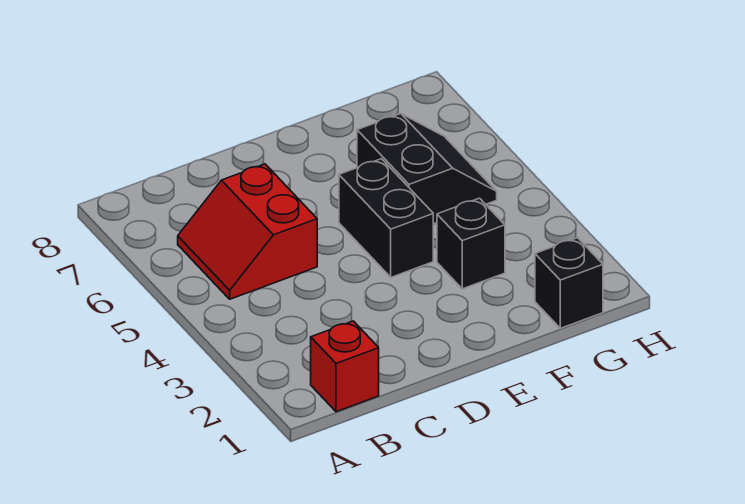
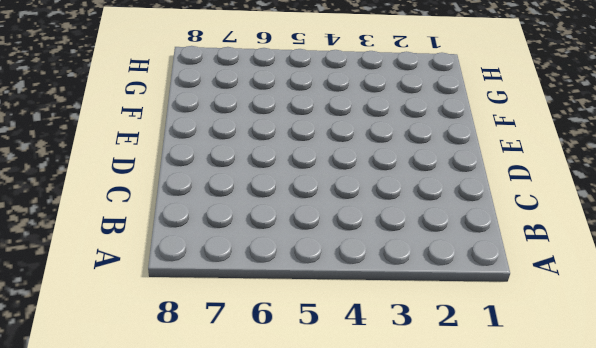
none -> red 1x1 brick [311,321,379,412]
none -> red 2x2 slope [178,164,317,299]

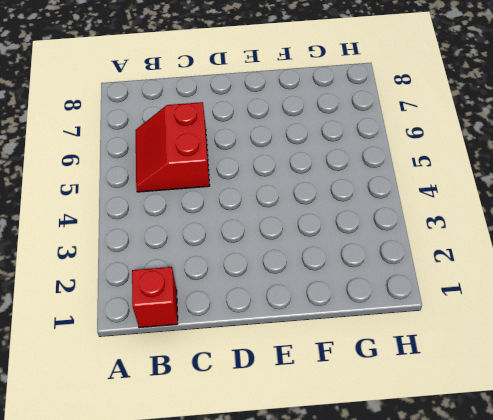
none -> black 1x2 brick [339,159,433,277]
none -> black 1x1 brick [437,198,505,289]

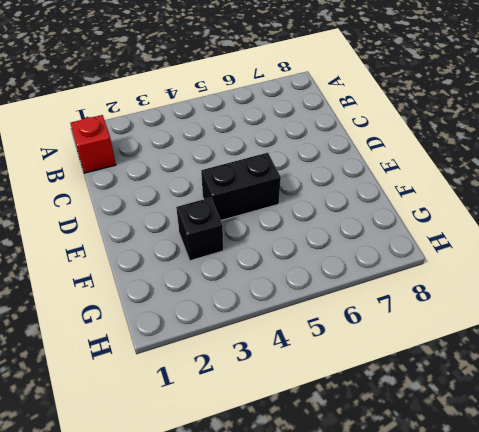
none -> red 2x2 slope [178,164,317,299]
none -> black 2x2 slope [357,114,497,224]

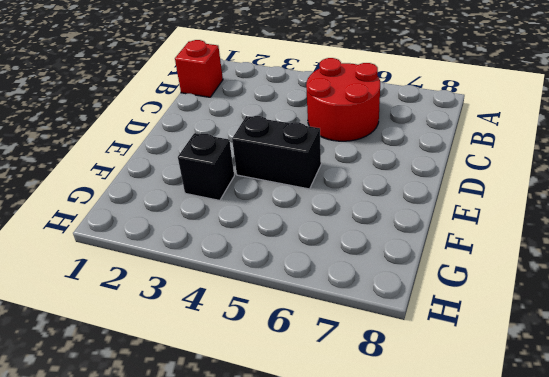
red 2x2 round brick [306,58,380,141] -> red 2x2 slope [178,164,317,299]
none -> black 2x2 slope [357,114,497,224]
none -> black 1x1 brick [535,238,603,328]

